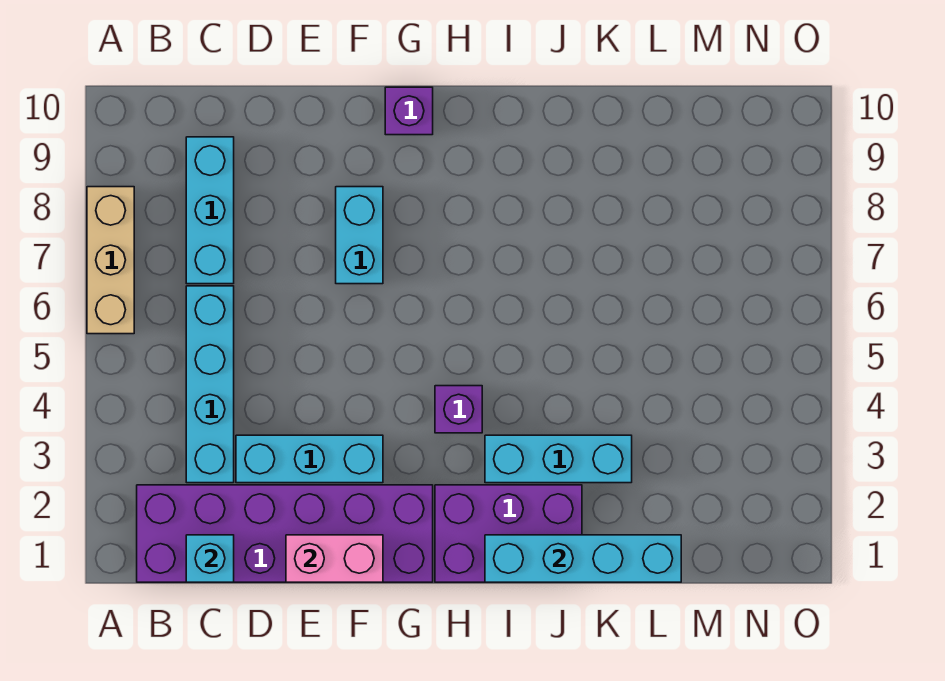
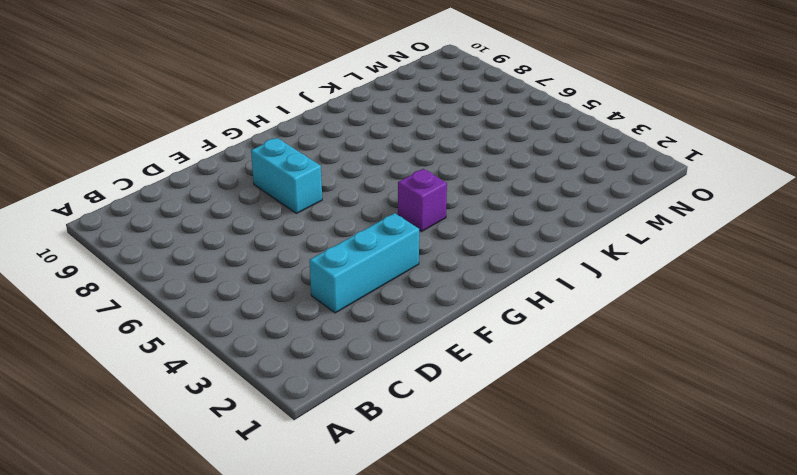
none -> tan 1x3 brick [87,187,134,334]
none -> purple 2x6 brick [137,485,433,582]
none -> cyan 1x4 brick [186,286,234,483]

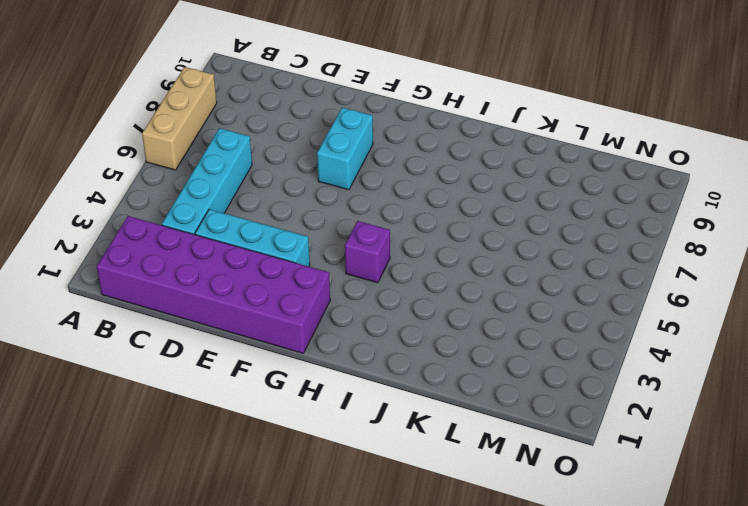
none -> cyan 1x3 brick [186,137,234,284]
none -> purple 1x1 brick [385,87,433,135]
none -> purple 2x3 brick [435,485,582,582]

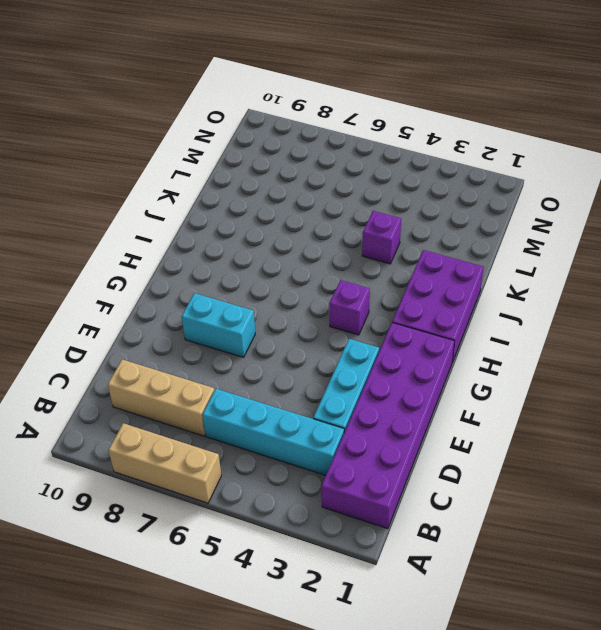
tan 1x3 brick [108,359,214,436] -> cyan 1x3 brick [186,137,234,284]
purple 1x1 brick [362,211,401,264] -> purple 1x1 brick moved to [385,87,433,135]
none -> cyan 1x3 brick [485,435,632,483]
none -> cyan 1x1 brick [186,535,234,582]
none -> pink 1x2 brick [286,535,383,582]

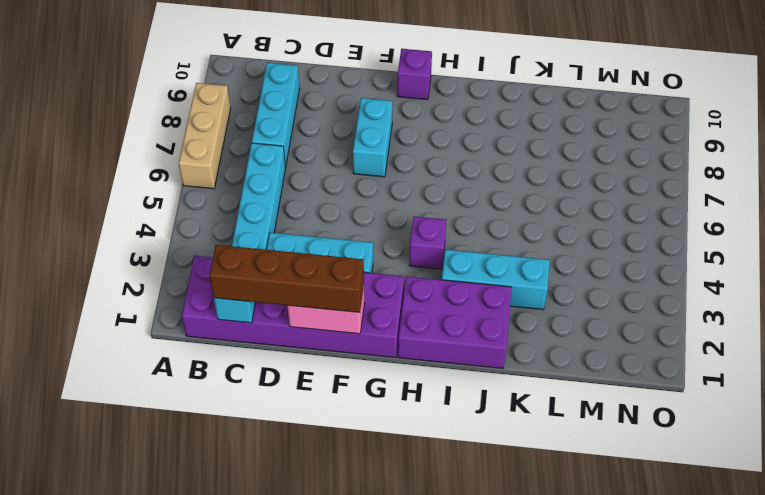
brown 1x4 brick [210,245,364,312] -> none
none -> cyan 1x4 brick [485,535,681,582]

